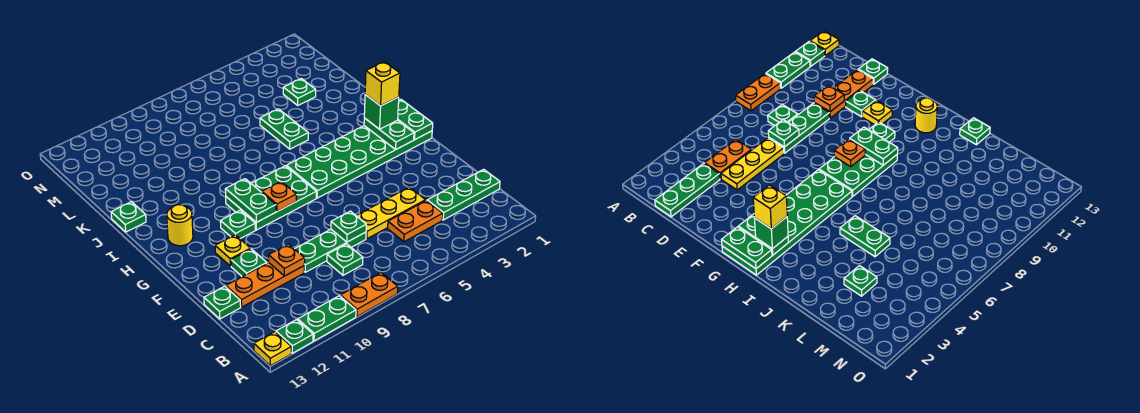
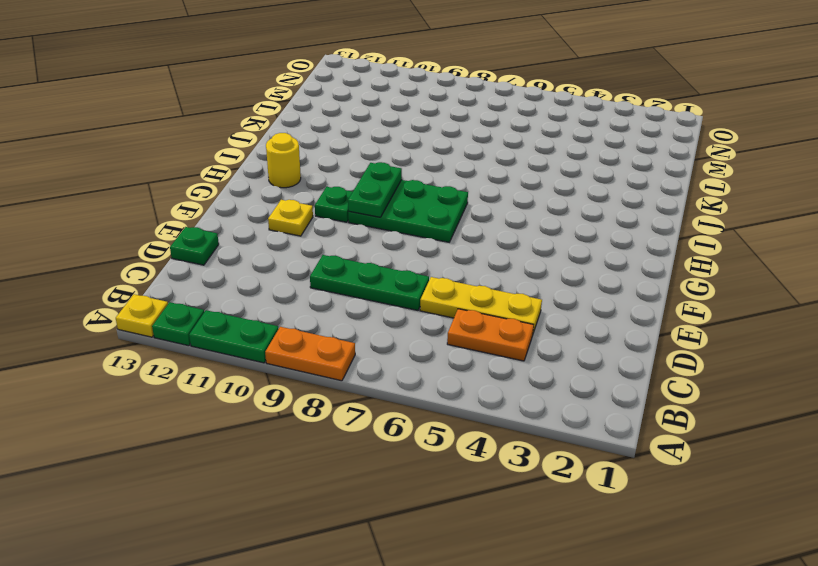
none -> green 1x3 plate [427,169,500,220]
none -> green 1x1 plate [327,244,363,275]
none -> orange 1x3 plate [226,262,304,307]

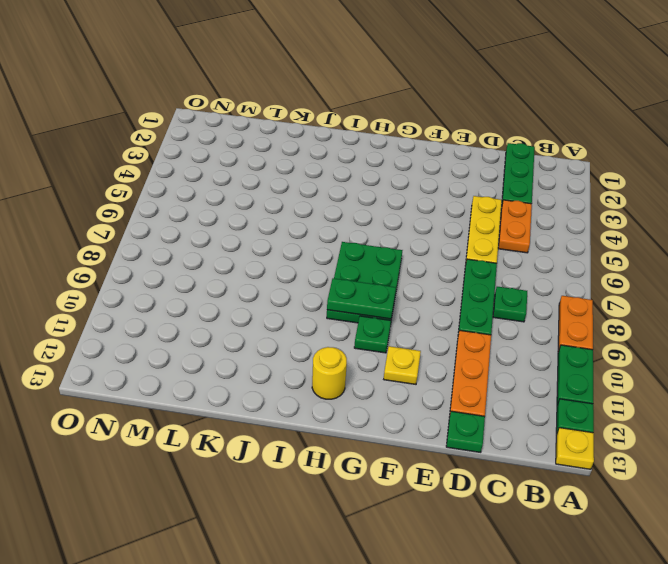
none -> green 1x1 plate [231,249,267,277]
none -> green 2x6 plate [286,126,432,198]
none -> green 1x2 plate [260,109,308,149]

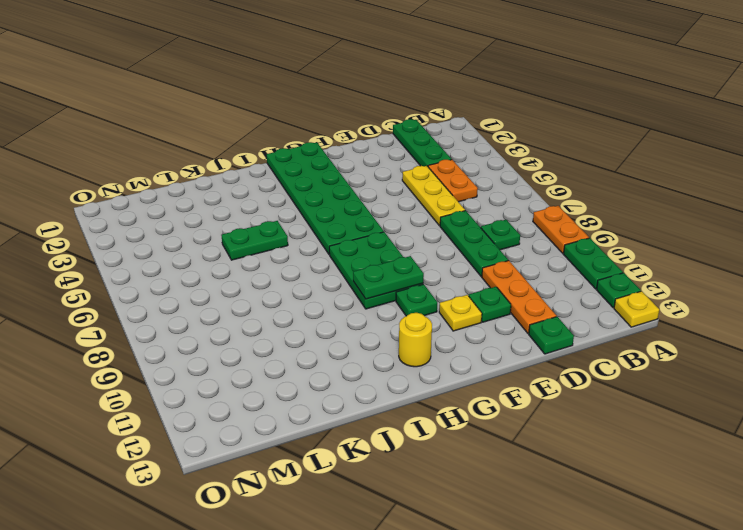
none -> green 1x1 plate [111,202,146,232]
none -> green 1x1 plate [283,79,316,105]
none -> green 1x1 plate [331,211,366,242]

